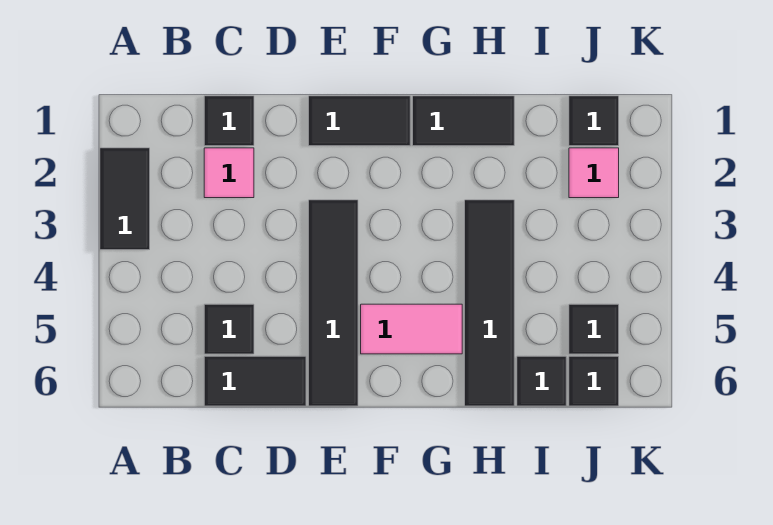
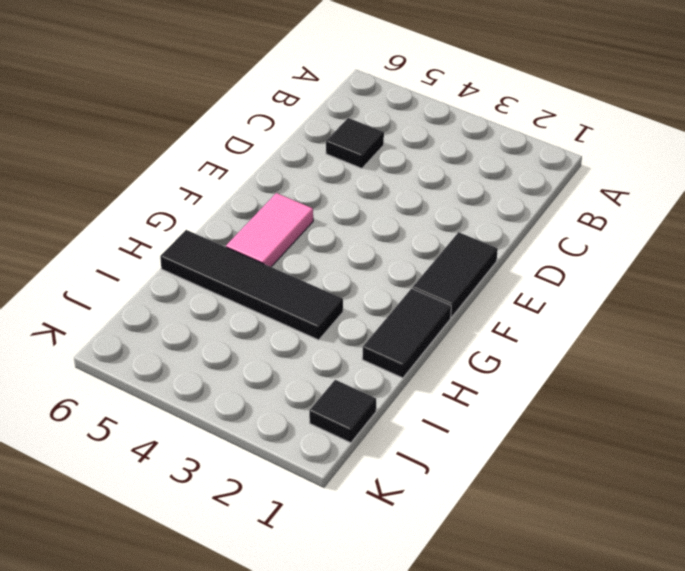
none -> black 1x2 tile [100,148,150,250]
none -> black 1x1 tile [204,96,254,146]
none -> pink 1x1 tile [204,148,254,198]

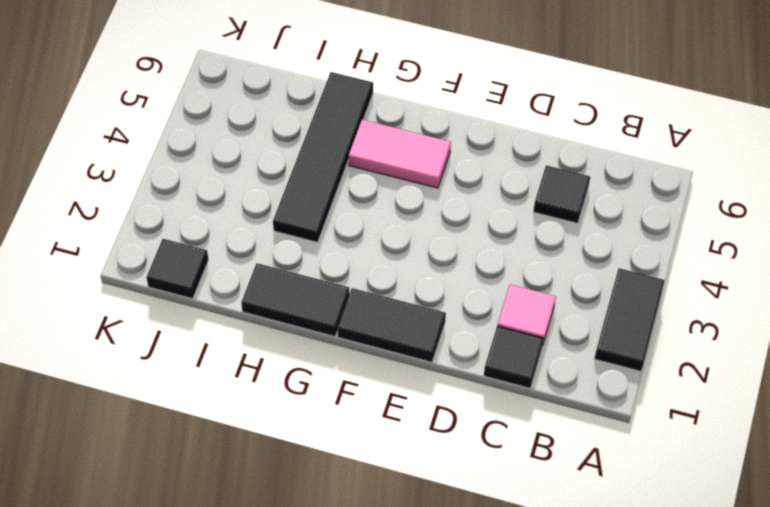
none -> black 1x2 tile [204,356,306,406]
none -> black 1x4 tile [309,200,358,406]
none -> black 1x1 tile [517,356,566,406]

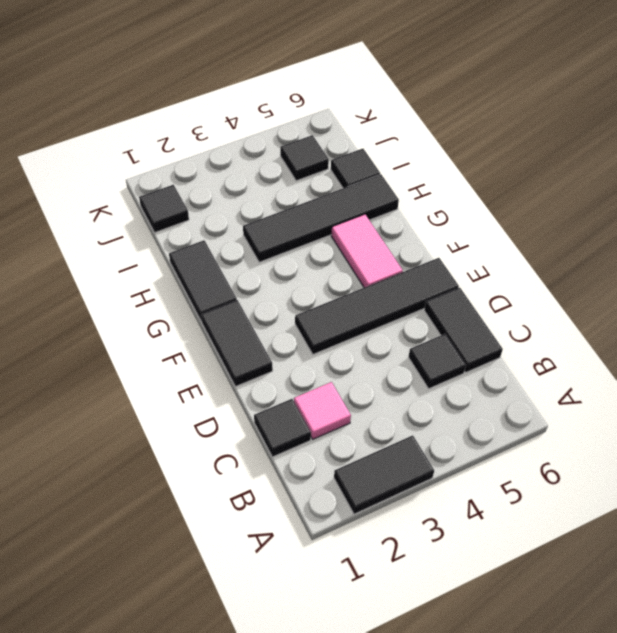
none -> pink 1x1 tile [569,148,619,198]
none -> black 1x1 tile [569,356,619,406]

